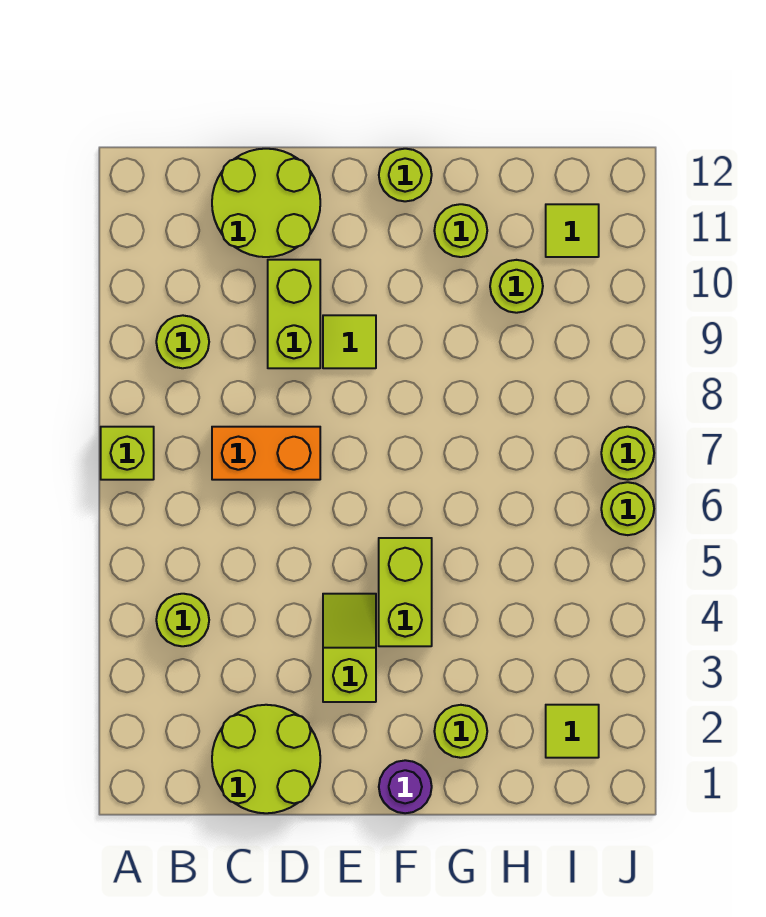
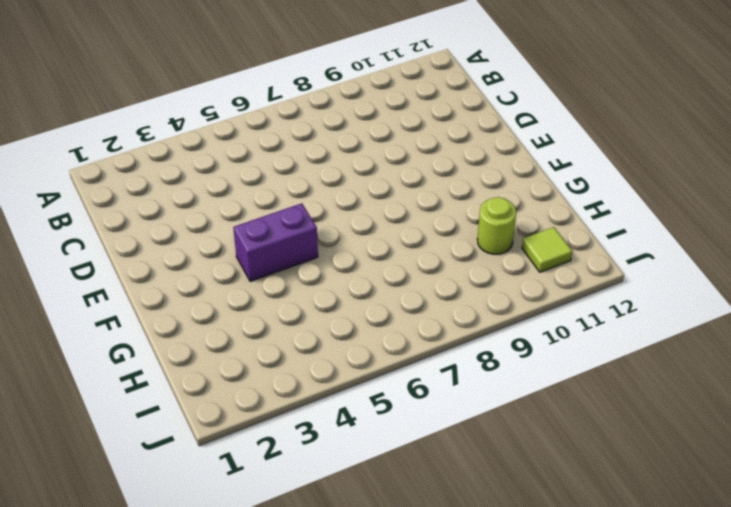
purple 1x2 brick [233,203,318,281] -> lime 1x2 brick [379,538,432,646]
none -> lime 1x1 brick [101,427,154,480]
none -> lime 1x1 round brick [156,594,209,646]
none -> lime 1x1 round brick [156,315,209,368]

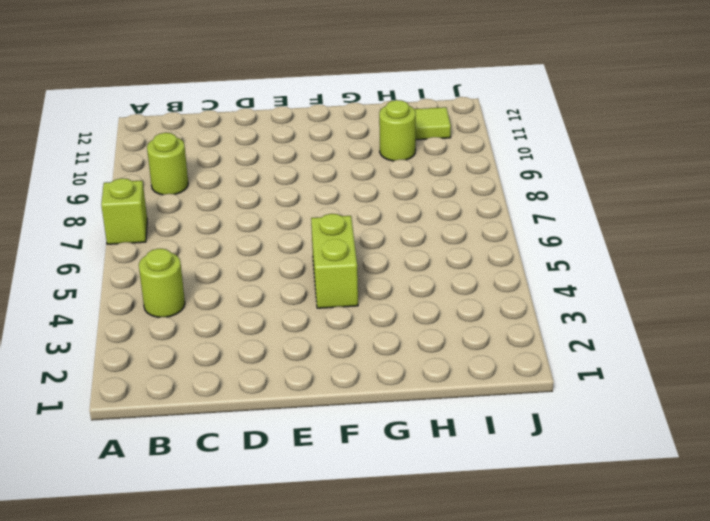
none -> lime 2x2 round brick [212,705,320,813]
none -> orange 1x2 brick [212,427,320,480]
none -> lime 2x2 round brick [212,149,320,257]

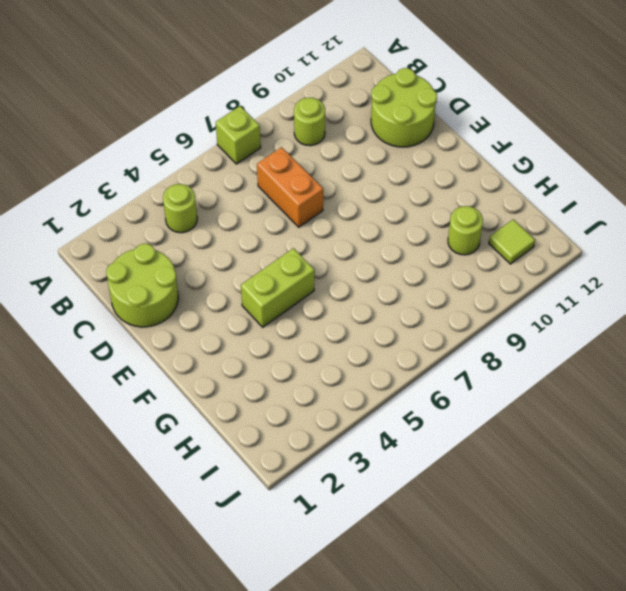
none -> lime 1x2 brick [268,260,320,368]
none -> lime 1x2 slope [323,594,376,702]
none -> lime 1x1 tile [323,315,376,368]

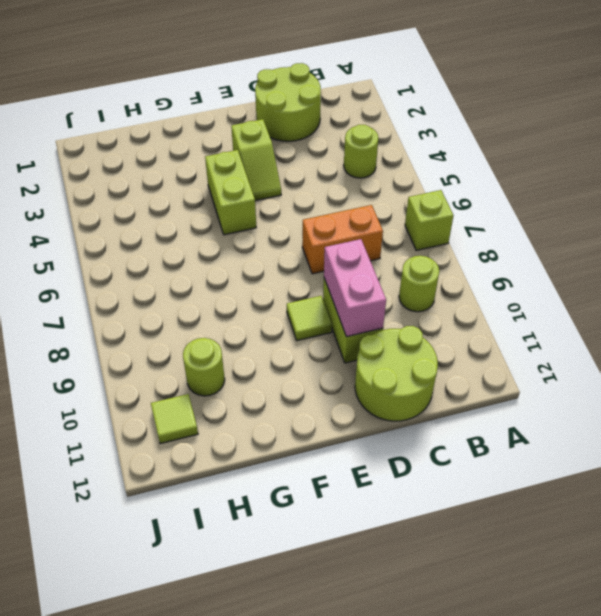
pink 1x2 brick [324,239,386,337] -> none
none -> purple 1x1 round brick [379,760,432,813]
none -> lime 1x1 round brick [379,149,432,201]
none -> lime 1x1 round brick [434,705,487,758]

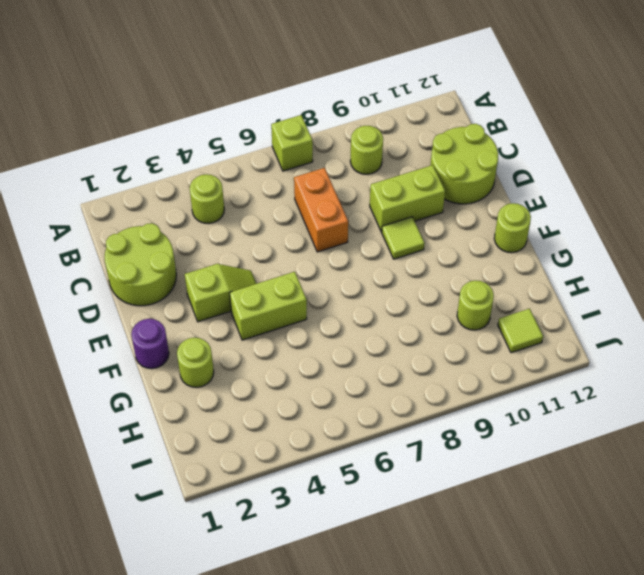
none -> lime 1x1 round brick [434,204,487,257]
none -> lime 1x1 tile [546,705,599,758]
none -> lime 1x1 round brick [601,482,654,535]

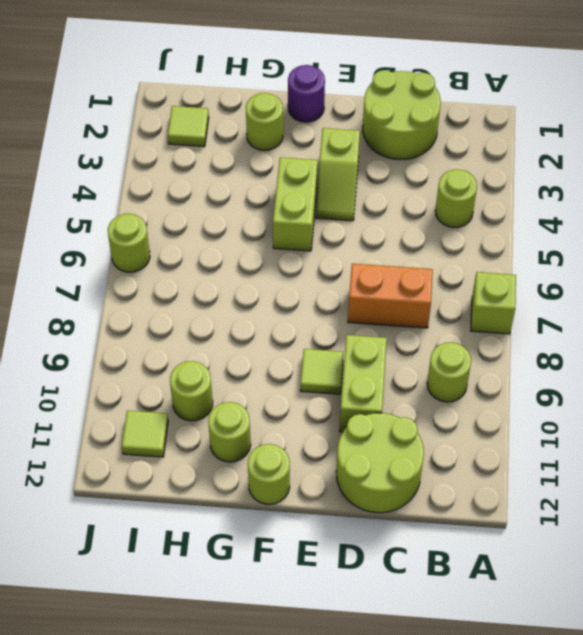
none -> lime 1x1 round brick [601,427,654,480]

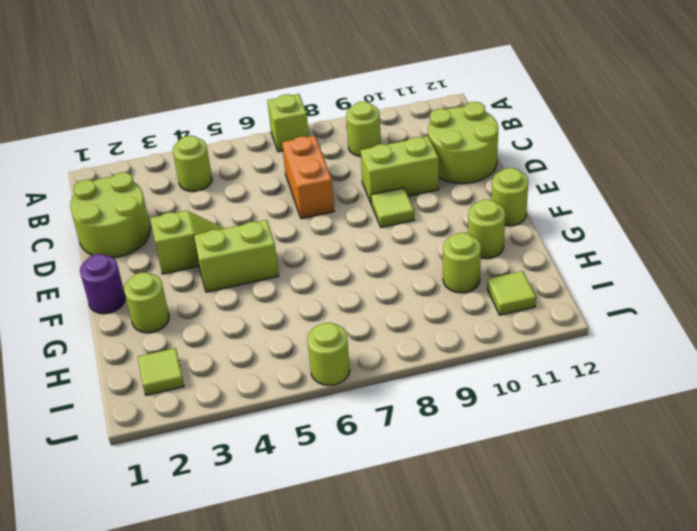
none -> lime 1x1 round brick [601,427,654,480]

